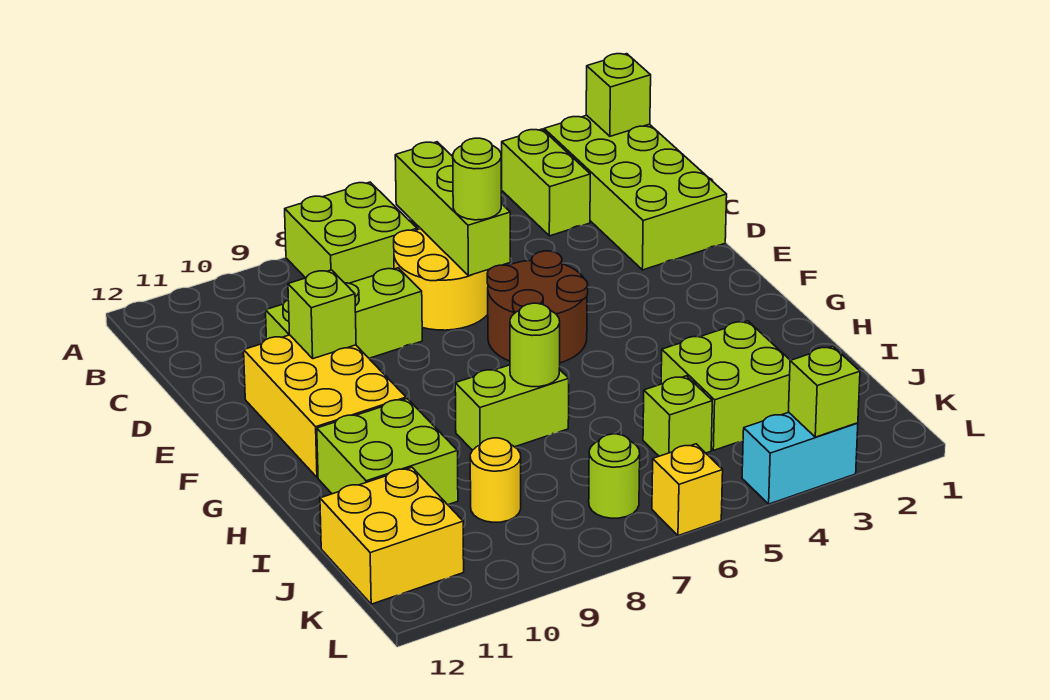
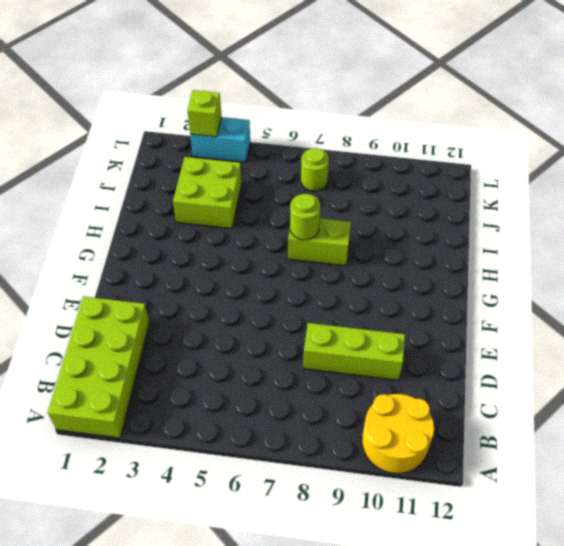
yellow 2x2 round brick [362,394,434,474] -> yellow 2x2 round brick moved to [394,229,490,330]
none -> lime 1x2 brick [501,129,590,236]
none -> lime 2x2 brick [285,182,417,283]
none -> brown 2x2 round brick [487,251,588,363]

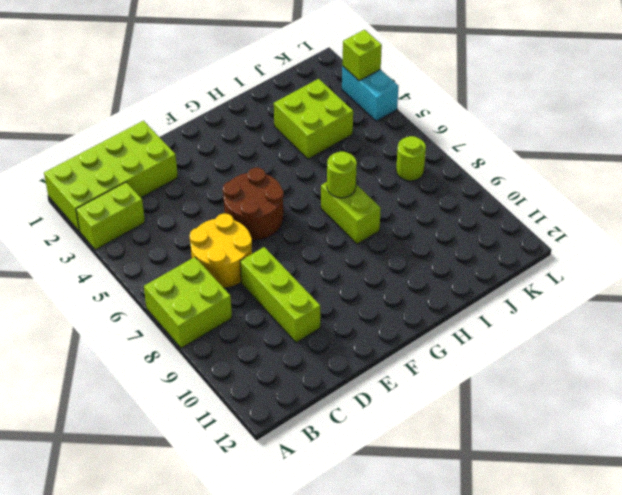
none -> yellow 2x3 brick [244,335,406,477]
none -> lime 2x2 brick [317,399,458,505]
none -> lime 1x1 brick [643,376,712,456]

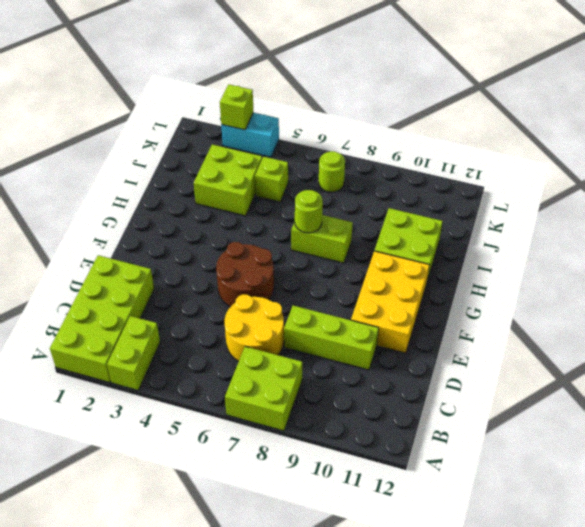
none -> yellow 1x1 round brick [470,438,521,522]
none -> yellow 2x2 brick [320,467,464,604]
none -> yellow 1x1 brick [652,444,723,536]

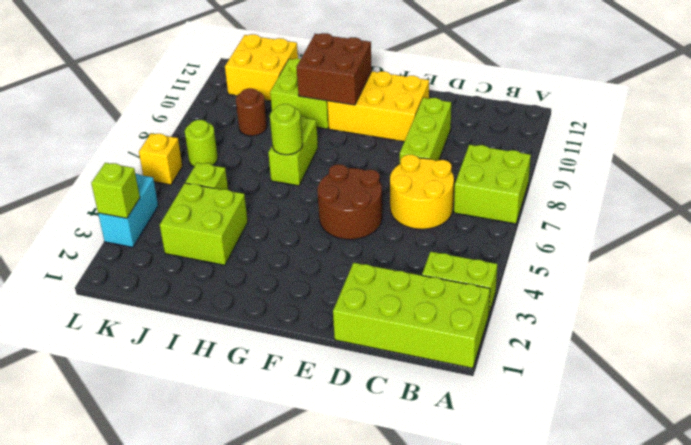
brown 2x2 brick [296,33,372,105] -> none
brown 1x1 round brick [236,88,267,136] -> yellow 1x1 round brick [470,438,521,522]
none -> lime 1x1 brick [586,54,651,136]
none -> lime 1x3 brick [395,142,511,276]
none -> lime 1x1 brick [288,270,356,359]

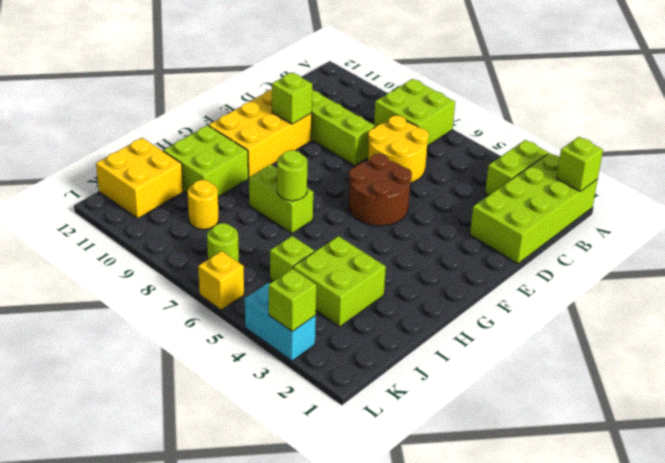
none -> lime 1x3 brick [395,142,511,276]
none -> lime 1x1 round brick [453,138,501,220]

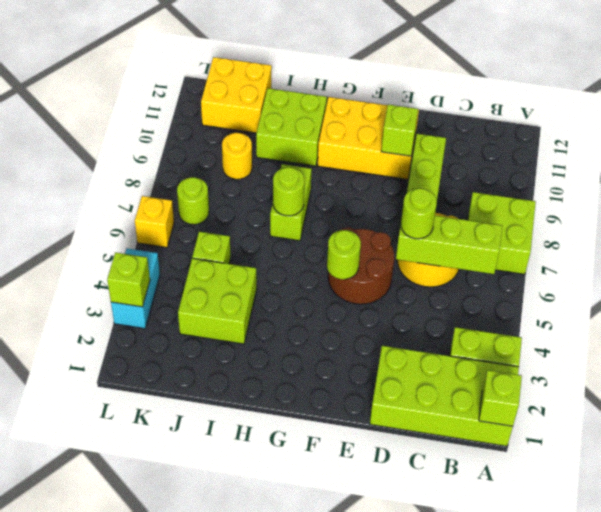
lime 1x1 round brick [327,230,361,279] -> none

